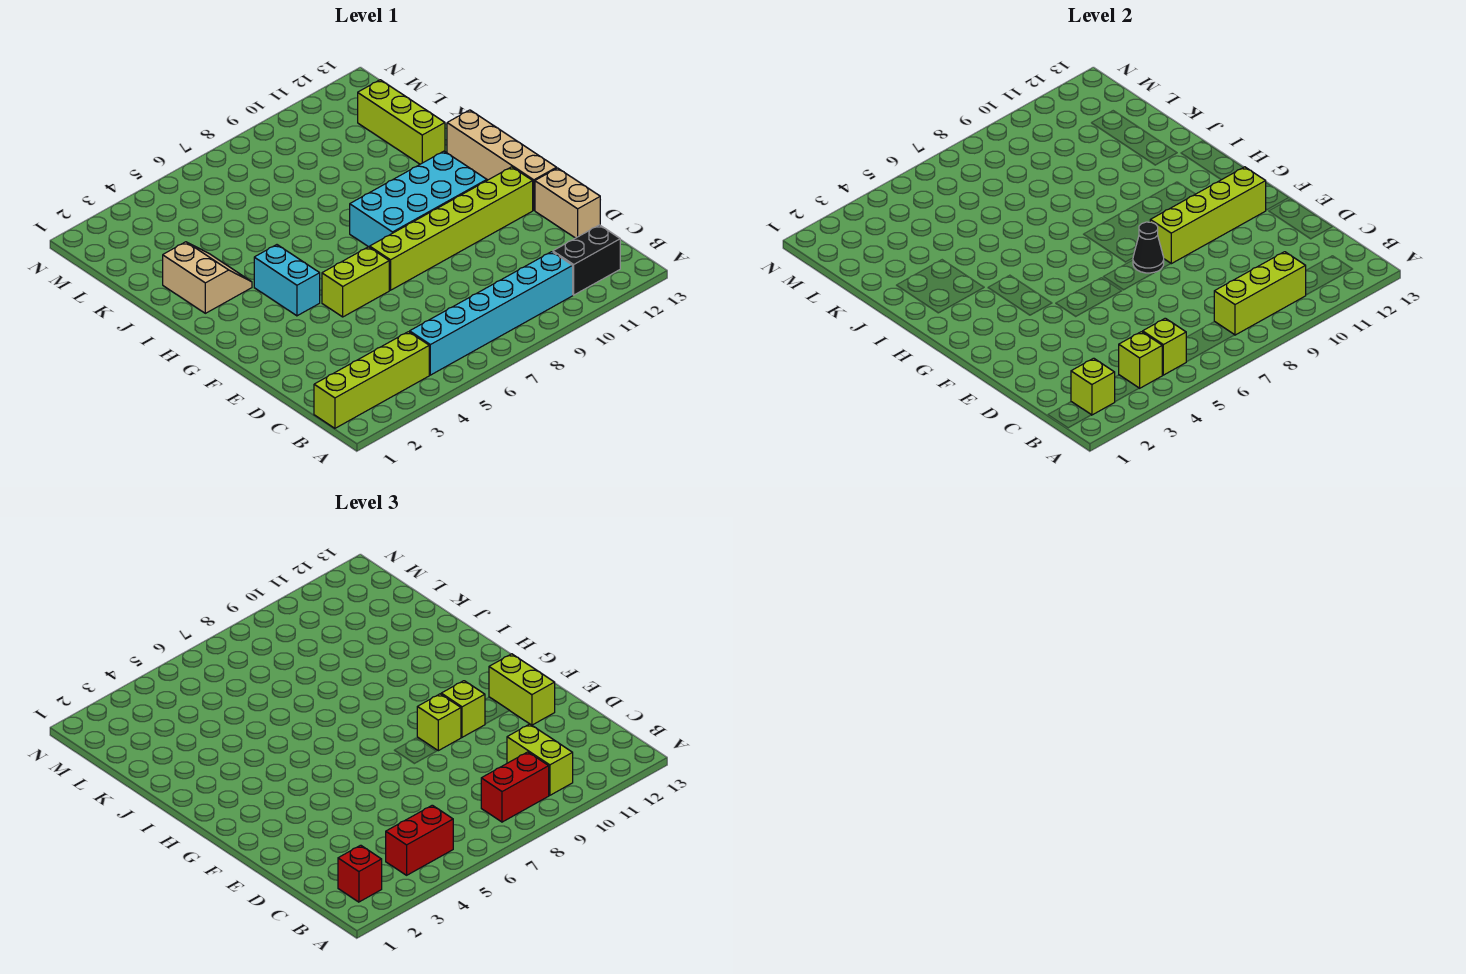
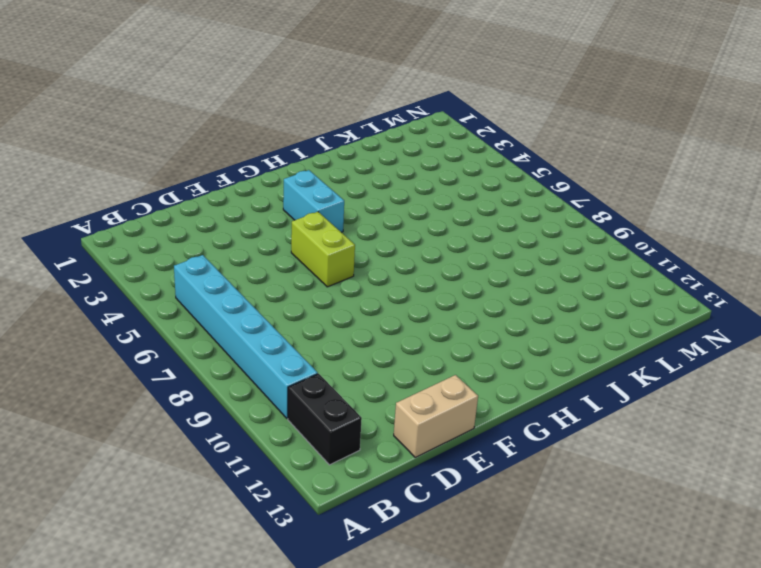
cyan 1x2 brick [283,170,344,232] -> cyan 1x2 brick turned to [254,245,320,316]
none -> lime 1x4 brick [314,332,429,428]
none -> lime 1x6 brick [370,167,533,290]
none -> tan 1x4 brick [447,110,557,210]

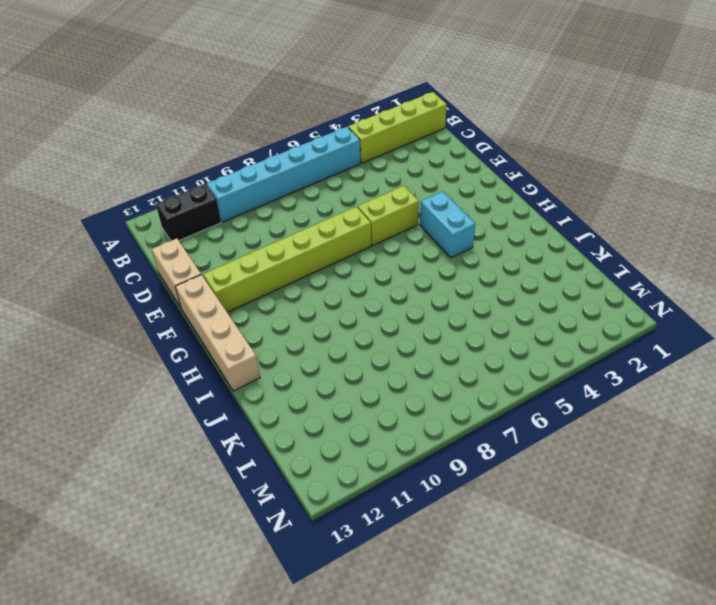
none -> cyan 2x4 brick [350,151,487,247]
none -> tan 2x2 slope [163,242,252,313]
none -> lime 1x3 brick [358,80,445,164]

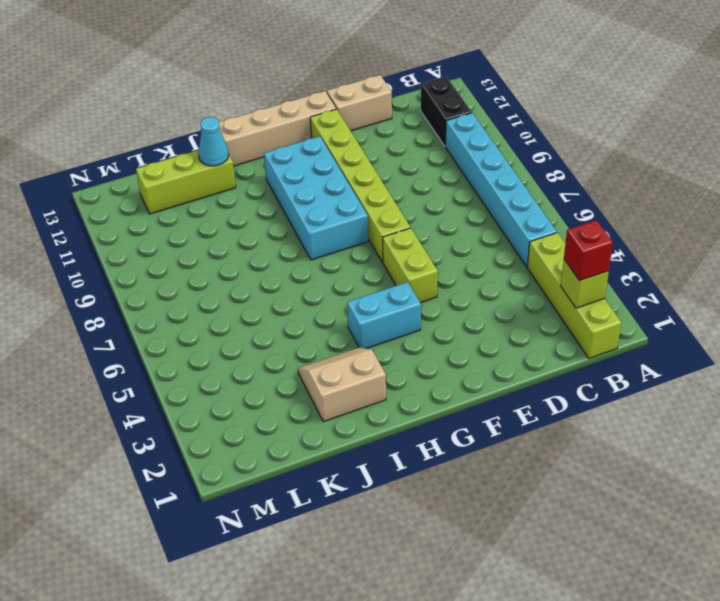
cyan 1x1 cone [198,117,229,166] -> none
none -> lime 1x1 brick [1119,332,1162,388]
none -> lime 1x1 brick [1143,318,1186,375]
none -> lime 1x3 brick [1214,252,1306,335]

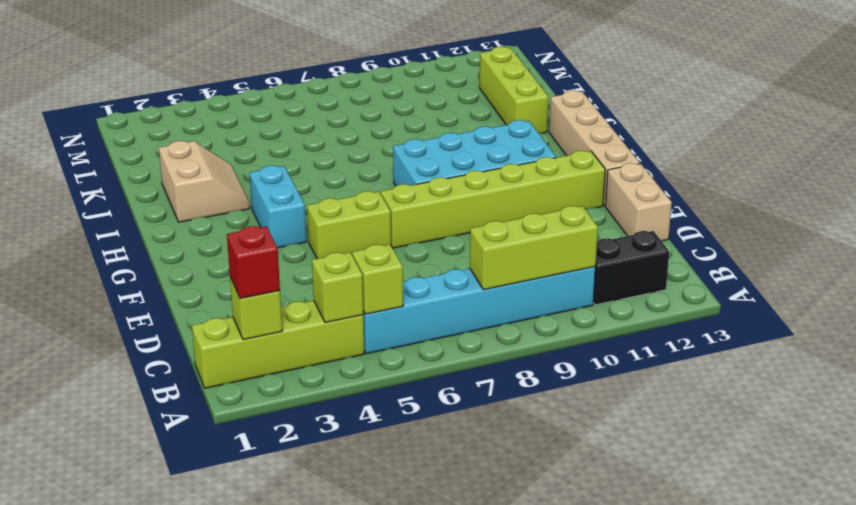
none -> black 1x1 cone [1133,222,1164,273]
none -> lime 1x4 brick [1150,167,1266,264]
none -> red 1x2 brick [386,805,453,875]

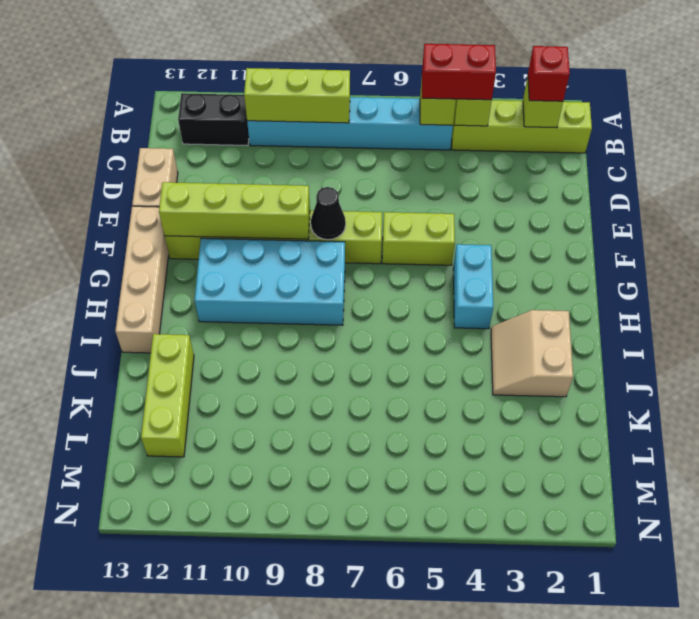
none -> red 1x2 brick [481,752,549,822]
none -> lime 1x2 brick [507,724,573,795]
none -> lime 1x2 brick [489,654,555,725]

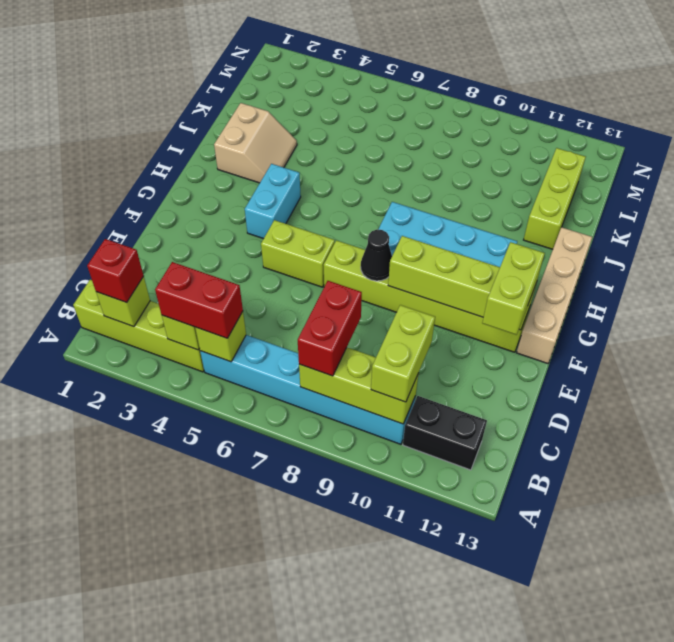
red 1x2 brick [298,281,362,376] -> red 1x2 brick turned to [481,752,549,822]
none -> tan 1x2 brick [535,168,600,238]
none -> lime 1x1 brick [417,694,461,751]
none -> lime 1x1 brick [441,681,485,737]

